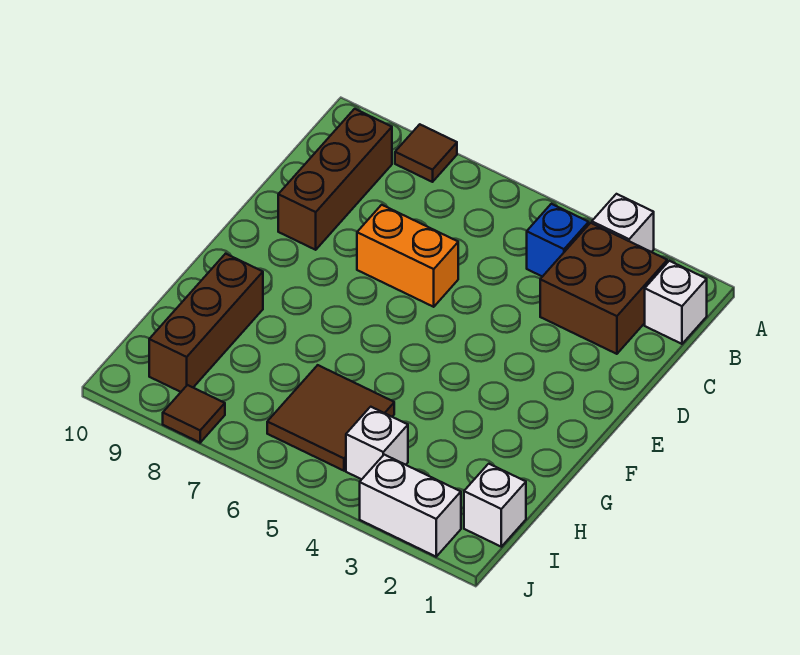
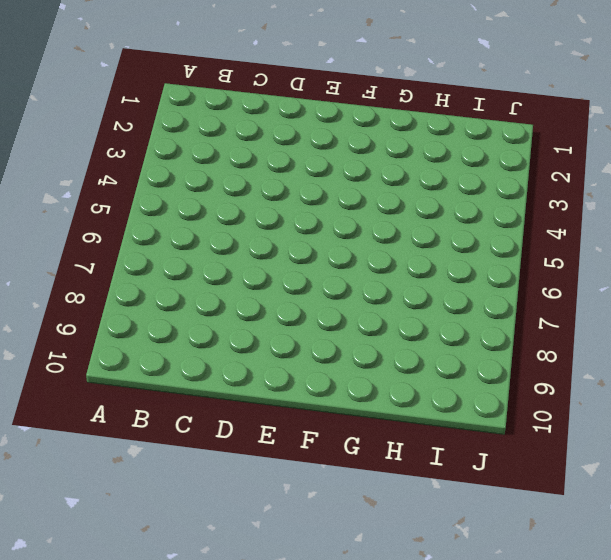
none -> white 1x1 brick [592,194,654,252]
none -> brown 1x1 tile [395,124,457,182]
none -> white 1x1 brick [645,261,707,344]

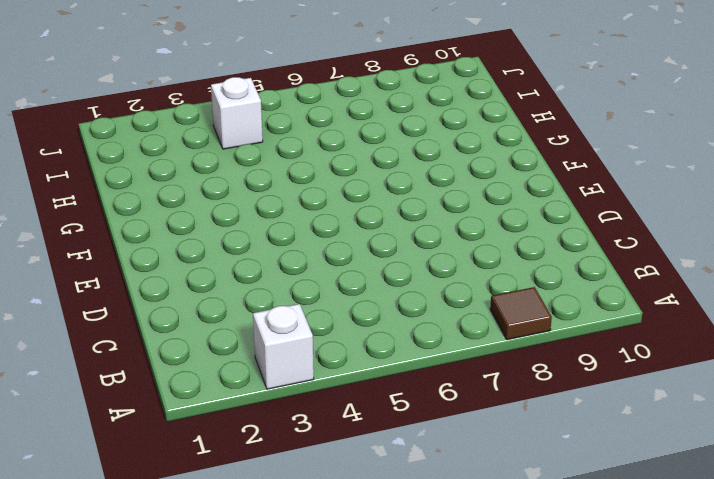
none -> white 1x1 brick [645,261,707,344]
none -> brown 2x2 brick [540,223,667,354]
none -> blue 1x1 brick [527,204,589,277]

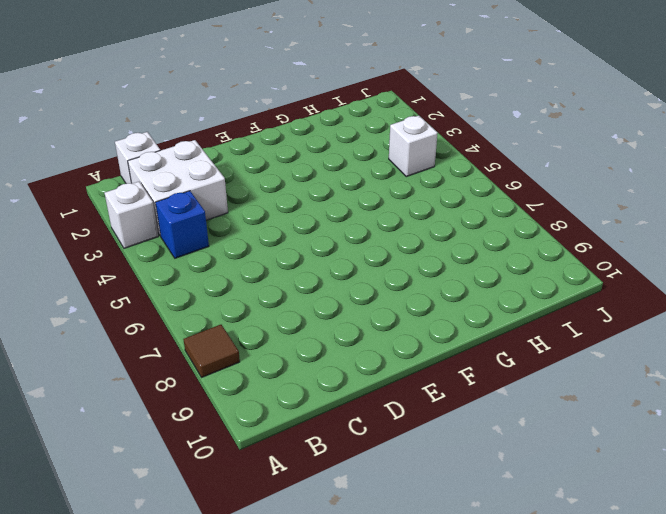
white 2x2 brick [128,140,228,236] -> brown 2x2 brick [540,223,667,354]
none -> brown 1x3 brick [278,109,392,250]
none -> orange 1x2 brick [357,205,458,307]
none -> brown 1x3 brick [149,254,263,392]

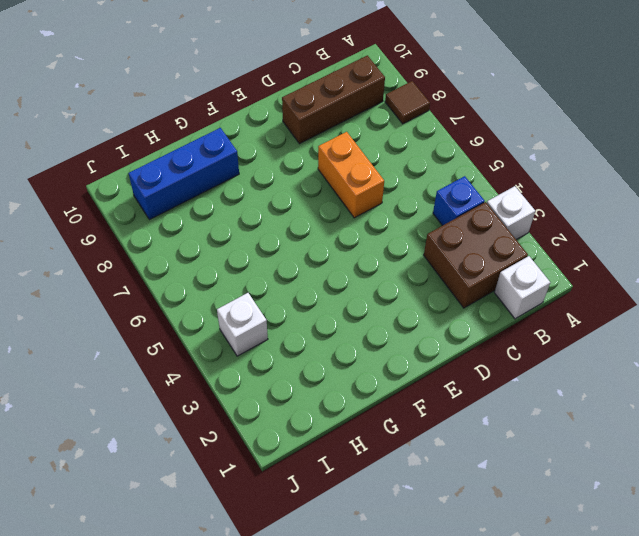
blue 1x3 brick [129,128,239,220] -> brown 1x3 brick [149,254,263,392]
none -> brown 2x2 tile [267,365,394,471]
none -> white 1x1 brick [464,464,526,547]
none -> white 1x2 brick [360,455,461,557]

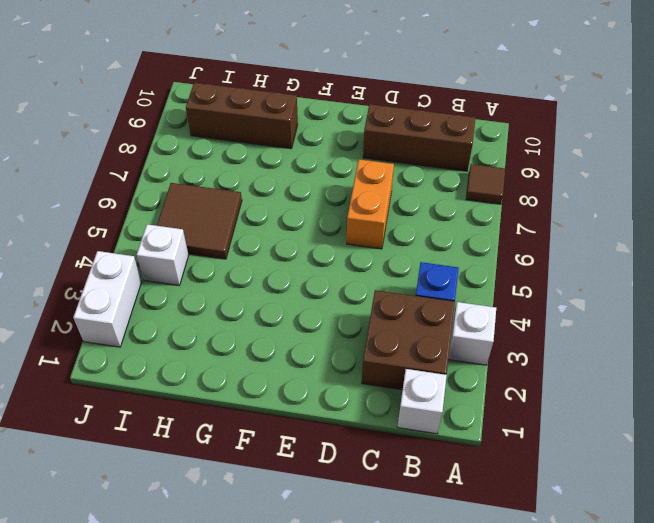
none -> white 1x1 brick [464,464,526,547]
none -> brown 1x1 tile [163,385,225,443]

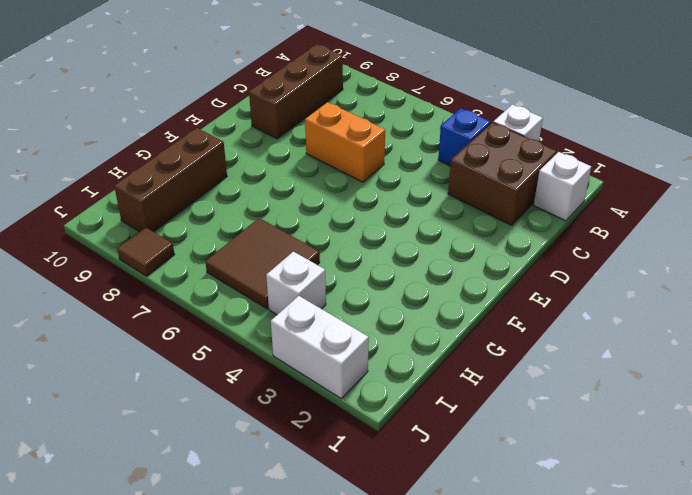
none -> brown 1x1 tile [395,124,457,182]
none -> white 1x1 brick [464,464,526,547]

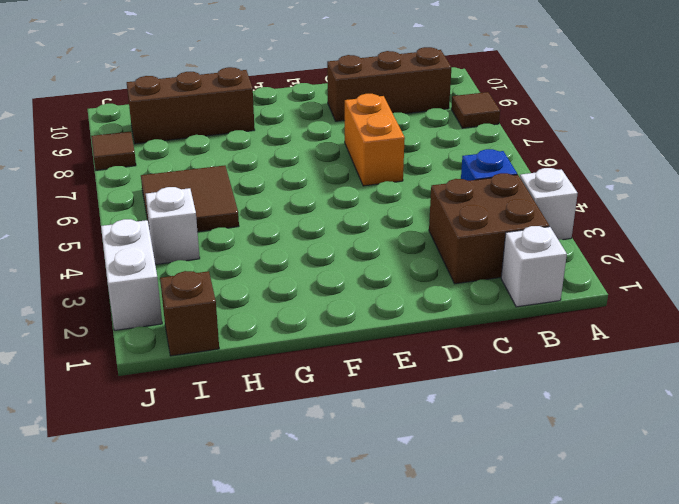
brown 1x1 brick [160,271,219,356] -> white 1x1 brick [464,464,526,547]

